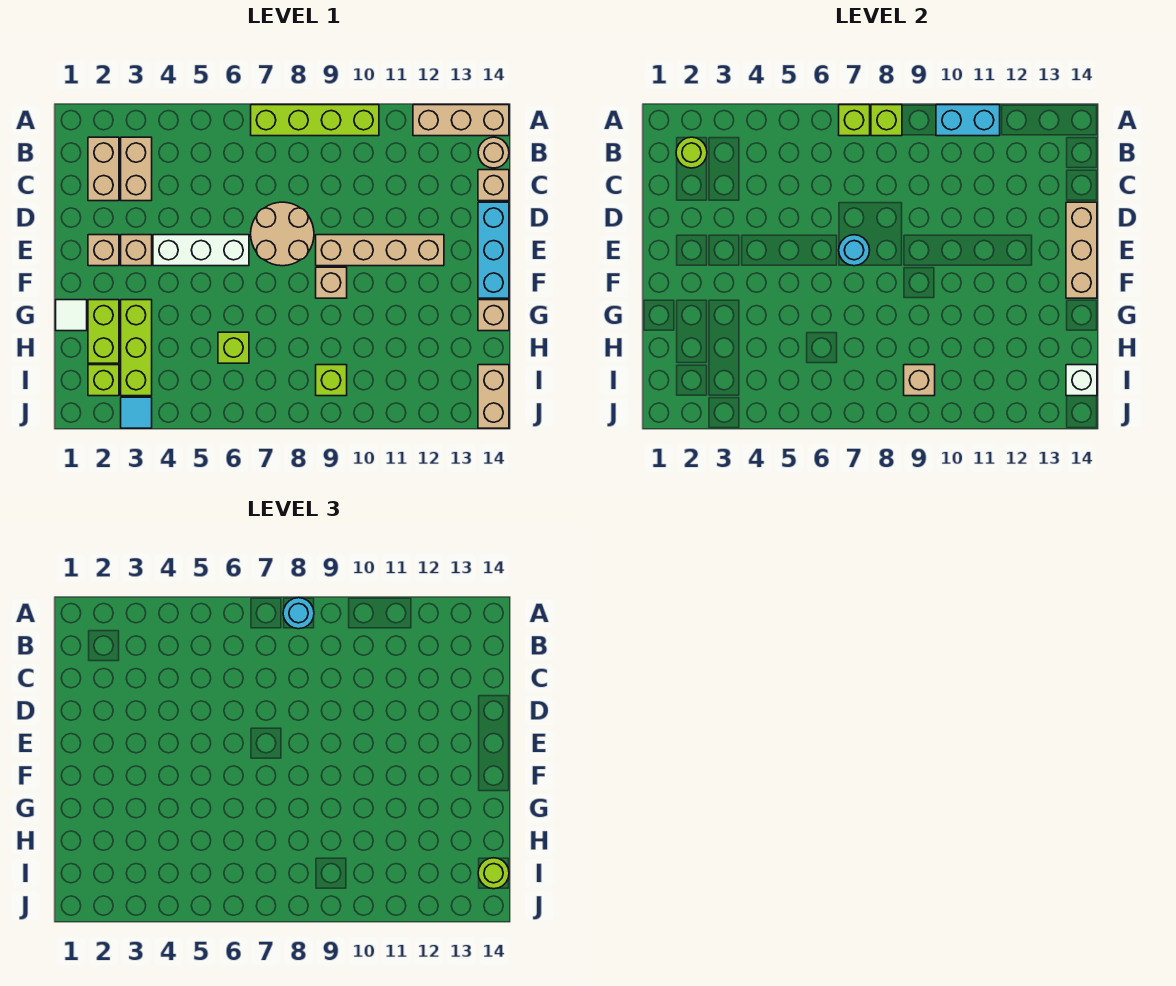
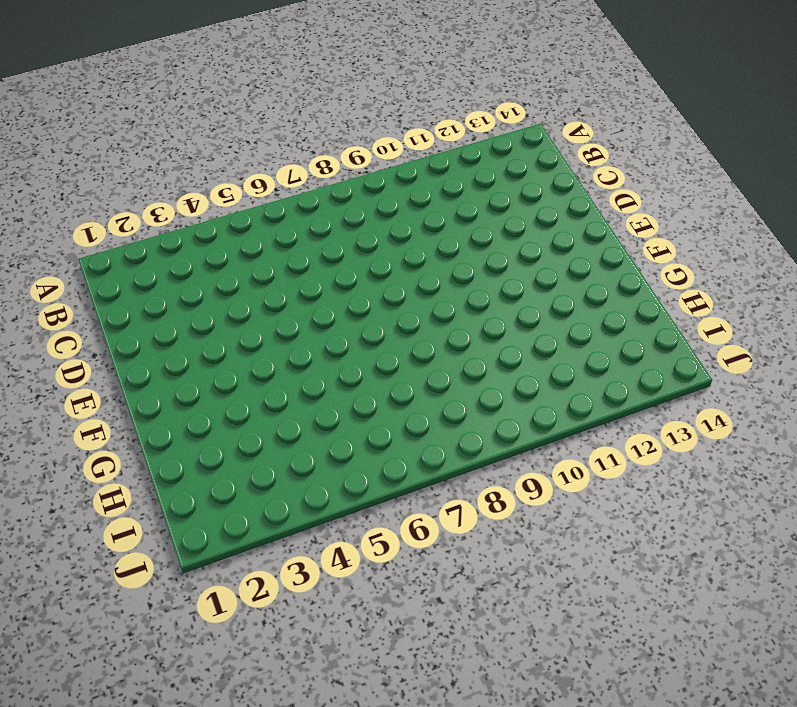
none -> lime 1x4 brick [251,105,379,136]
none -> tan 1x3 brick [413,105,509,136]
none -> tan 1x2 brick [88,137,119,201]
none -> tan 1x2 brick [121,137,152,201]

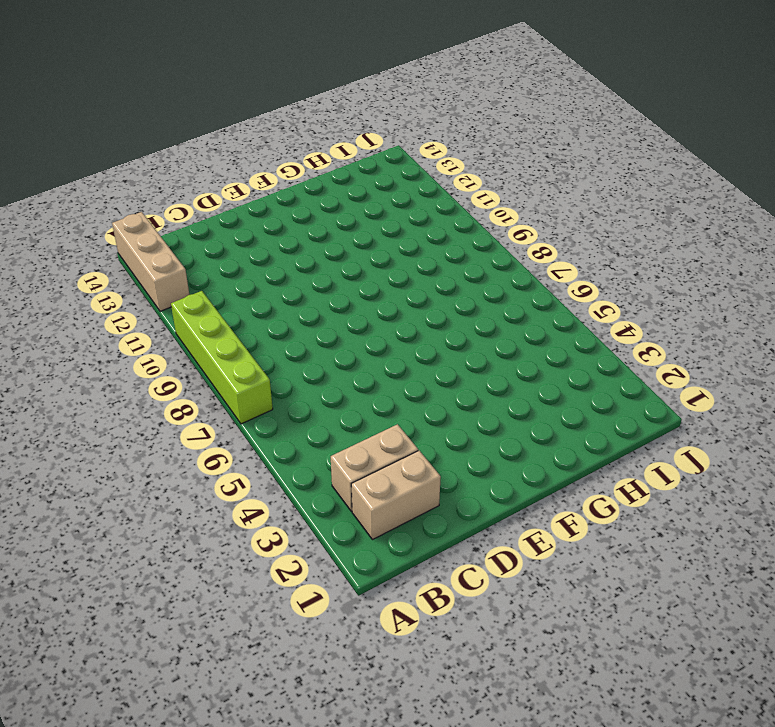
none -> tan 1x1 round brick [478,137,509,168]
none -> tan 1x1 brick [478,170,509,201]
none -> tan 2x2 round brick [251,202,314,266]
none -> cyan 1x3 brick [478,202,509,298]

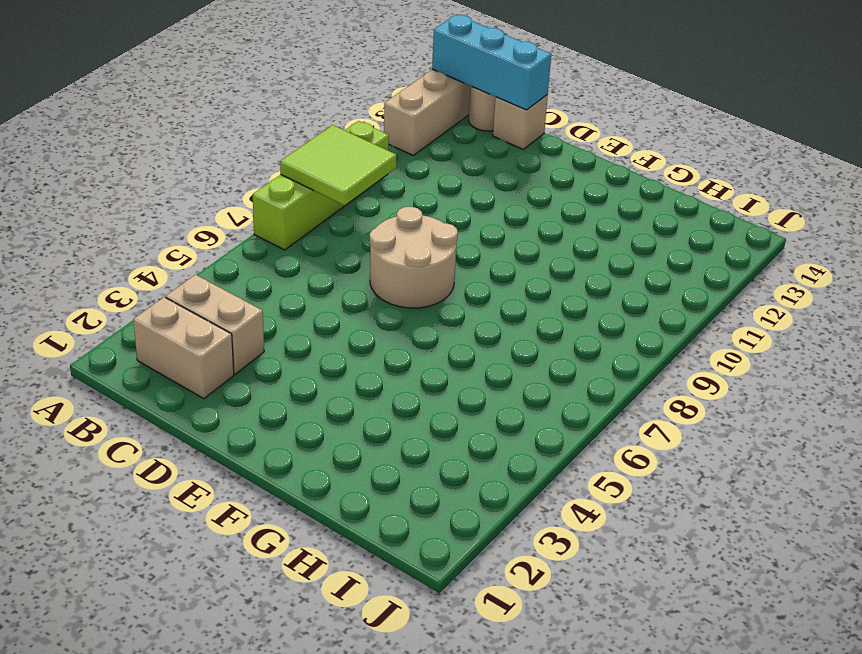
lime 2x2 tile [280,125,396,205] -> lime 1x1 brick [871,105,902,136]
cyan 1x3 brick [432,15,551,110] -> cyan 1x3 brick moved to [478,202,509,298]
none -> tan 1x1 brick [88,235,119,266]
none -> tan 1x1 brick [121,235,152,266]
none -> white 1x3 brick [153,235,249,266]
none -> tan 1x4 brick [316,235,444,266]

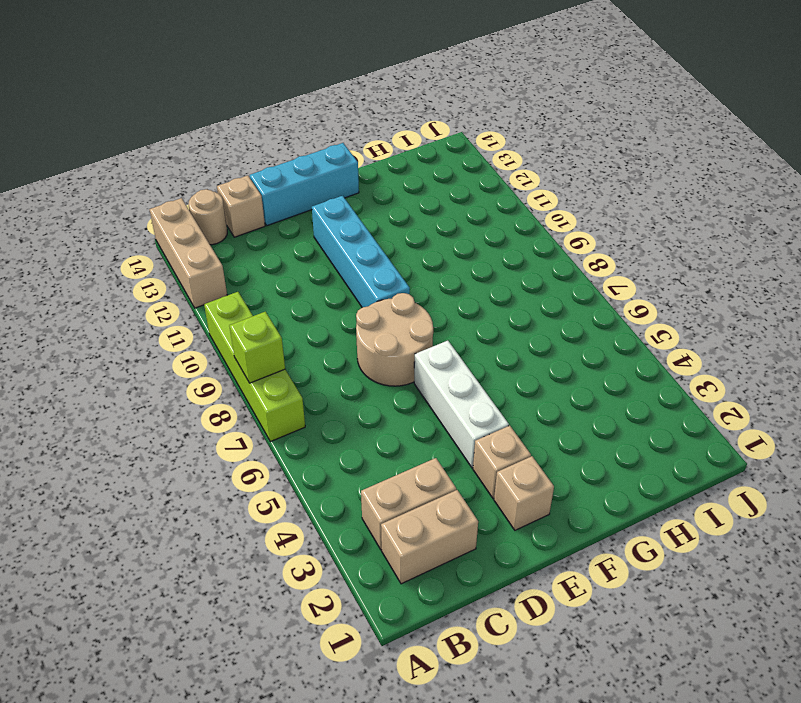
cyan 1x4 brick [312,196,410,307] -> tan 1x4 brick [316,235,444,266]
none -> tan 1x1 brick [316,267,347,298]
none -> white 1x1 tile [56,300,87,331]
none -> lime 1x2 brick [88,300,119,363]
none -> lime 1x3 brick [121,300,152,396]

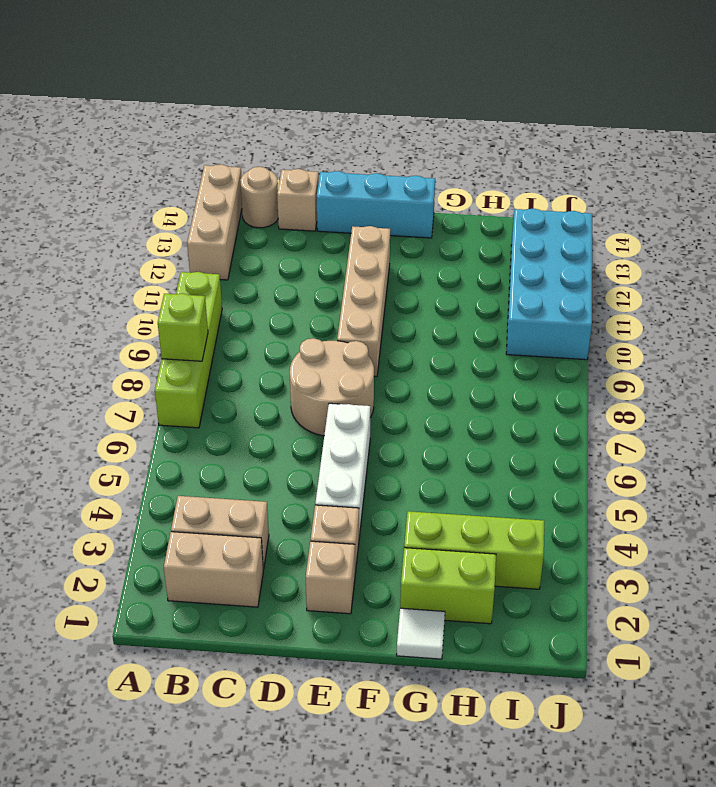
cyan 2x4 brick [506,208,592,360] -> none
none -> tan 1x1 brick [316,267,347,298]
none -> tan 1x1 brick [478,300,509,331]
none -> lime 1x1 brick [218,332,249,363]
none -> lime 1x1 brick [88,365,119,396]

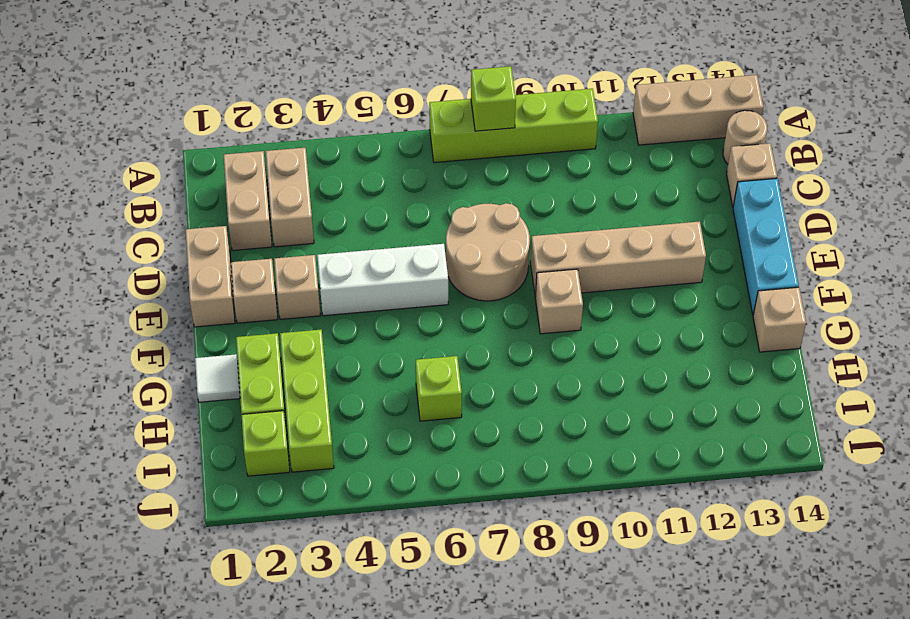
tan 1x2 brick [186,226,235,327] -> tan 1x2 brick moved to [478,365,509,428]
none -> lime 1x1 brick [316,365,347,396]
none -> cyan 1x1 tile [121,397,152,428]
none -> lime 1x1 brick [839,105,870,136]
none -> cyan 1x2 brick [936,105,1000,136]

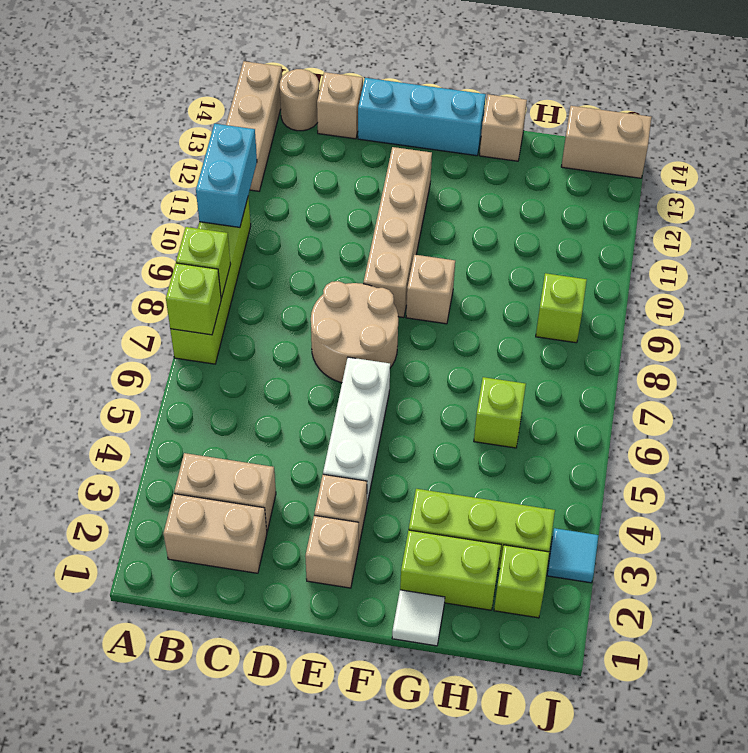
none -> lime 1x1 round brick [676,137,707,168]
none -> tan 1x3 brick [1066,202,1097,298]
none -> cyan 1x1 round brick [839,235,870,266]
none -> tan 1x1 brick [904,365,935,396]

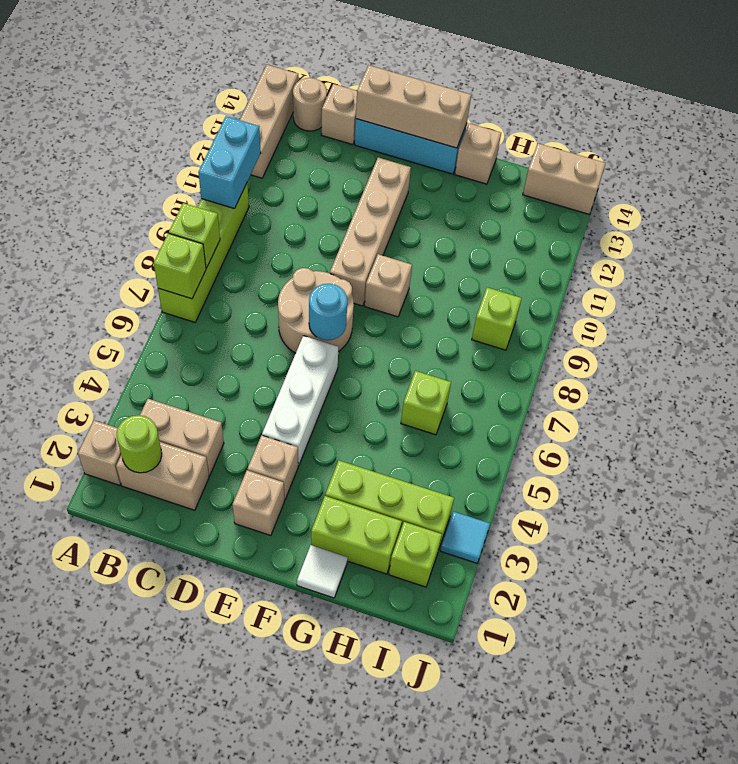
tan 1x1 brick [78,420,121,485] -> tan 1x1 brick moved to [904,365,935,396]
none -> white 1x1 brick [1066,365,1097,396]
none -> cyan 1x1 round brick [283,598,314,629]
none -> lime 1x1 round brick [478,858,509,889]

